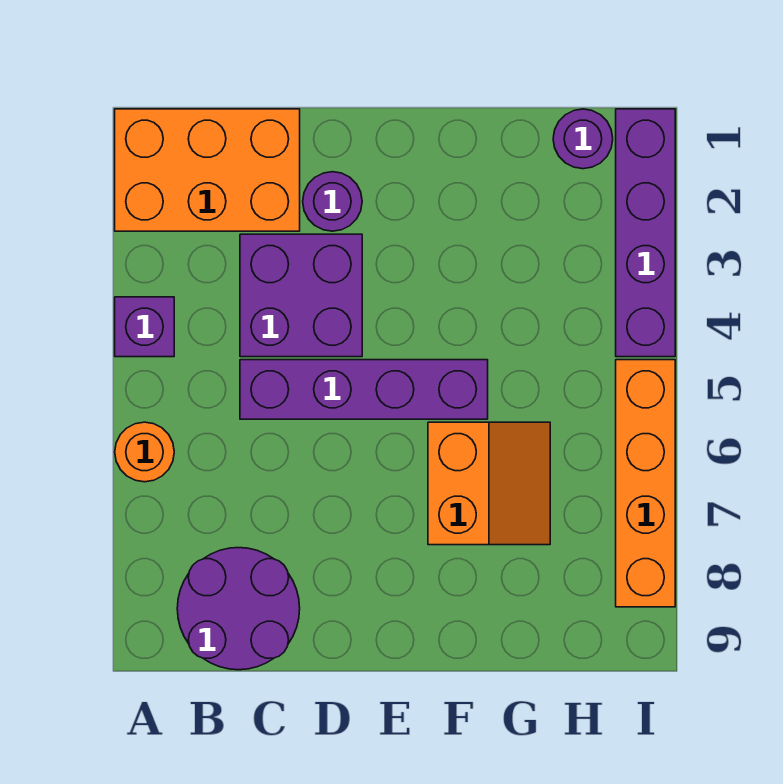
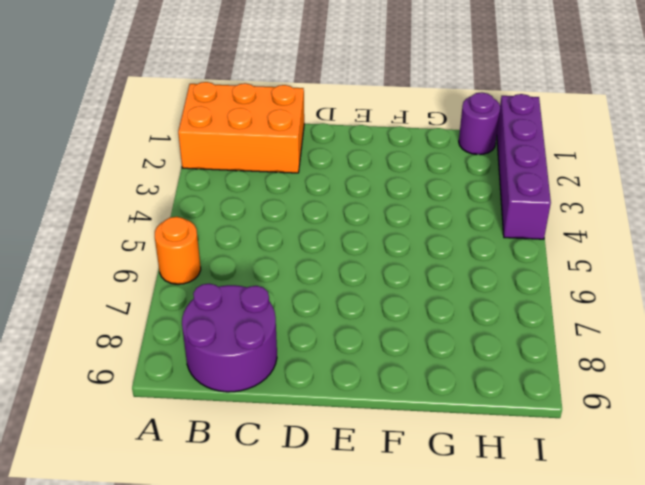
none -> purple 1x1 brick [115,297,174,357]
none -> purple 2x2 brick [240,234,362,357]

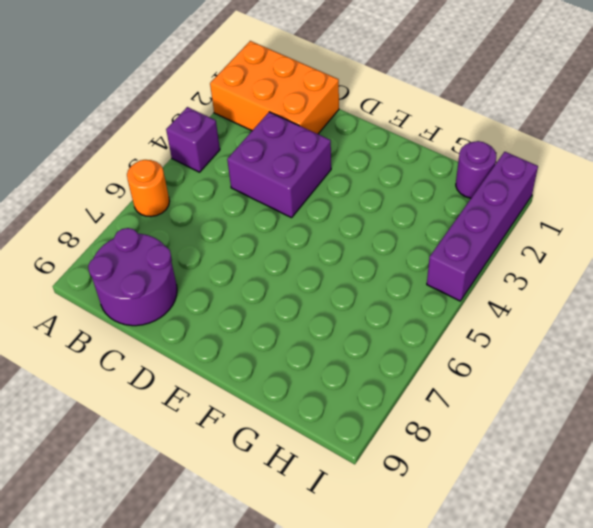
none -> purple 1x4 brick [240,360,488,419]
none -> purple 1x1 round brick [303,172,362,231]

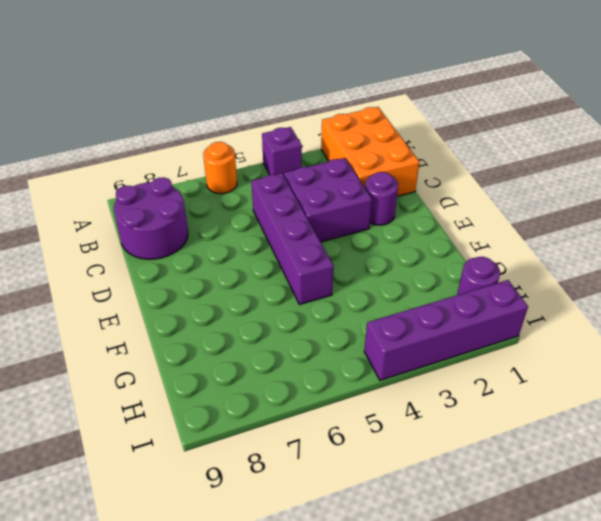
none -> orange 2x2 slope [428,422,550,545]
none -> orange 1x4 brick [616,360,675,607]

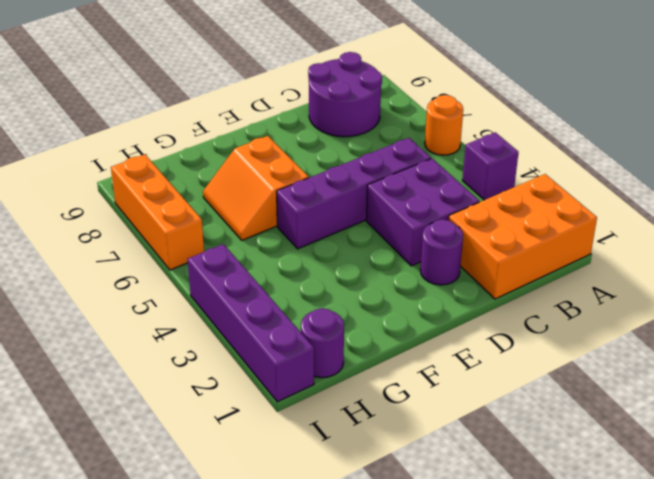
orange 1x3 brick [111,154,204,270] -> orange 1x4 brick [616,360,675,607]

